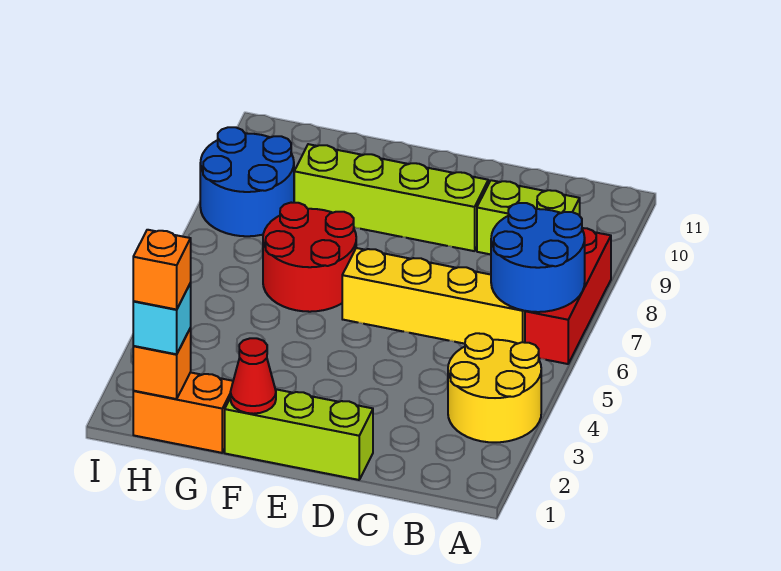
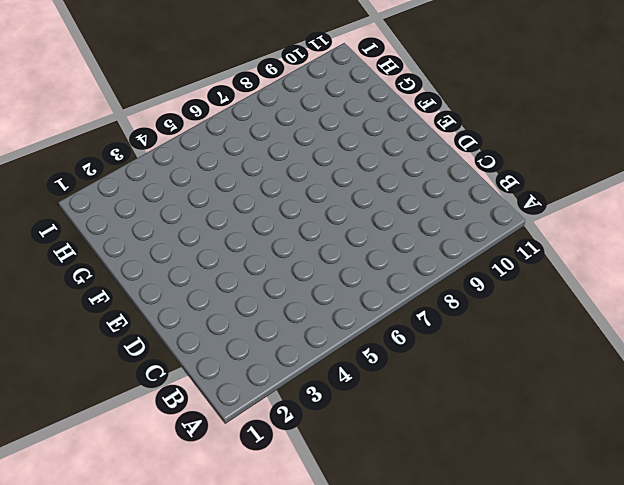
none -> yellow 2x2 round brick [448,333,541,442]
none -> red 1x3 brick [525,228,611,364]
none -> yellow 1x4 brick [342,248,525,344]

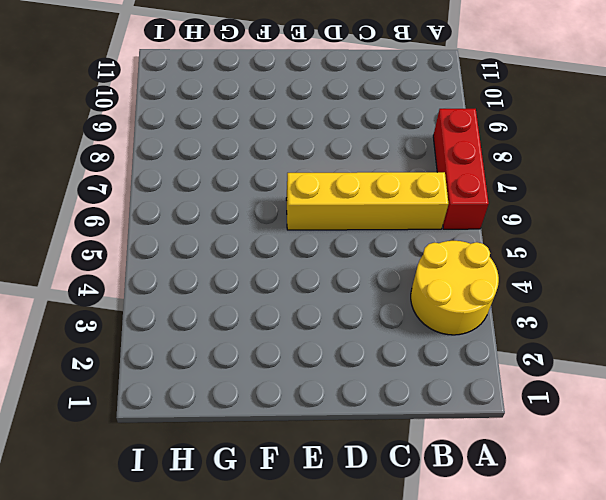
none -> lime 1x2 brick [477,180,580,254]
none -> lime 1x3 brick [225,389,373,480]
none -> lime 1x4 brick [294,144,488,251]

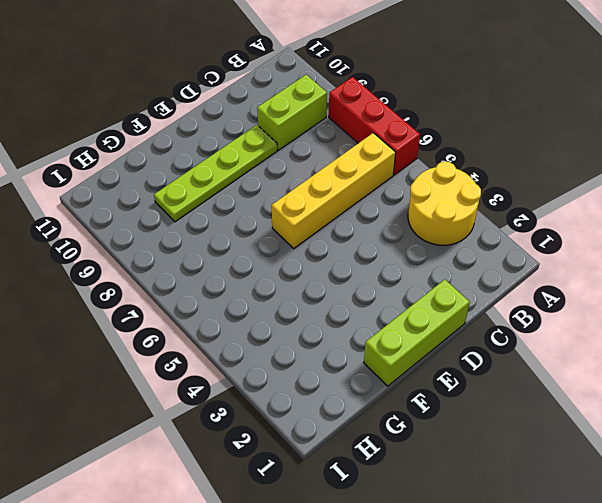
lime 1x4 plate [154,125,277,222] -> lime 1x4 brick [294,144,488,251]
none -> red 2x2 round brick [263,203,356,312]
none -> orange 1x2 brick [133,372,233,453]
none -> blue 2x2 round brick [200,127,294,236]

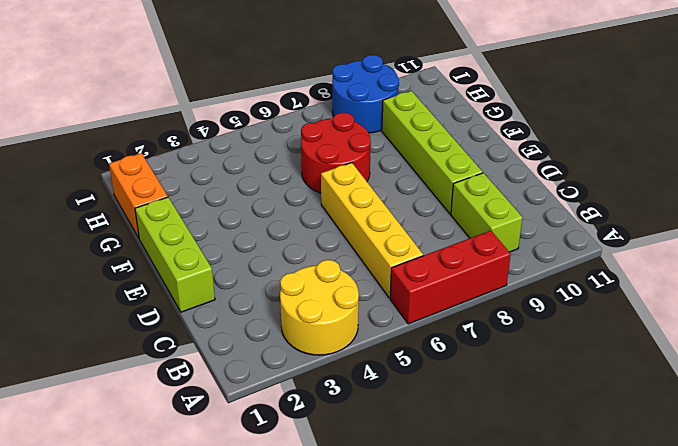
none -> blue 2x2 round brick [491,203,585,312]
none -> red 1x1 cone [230,338,276,414]
none -> orange 1x1 brick [133,328,191,399]

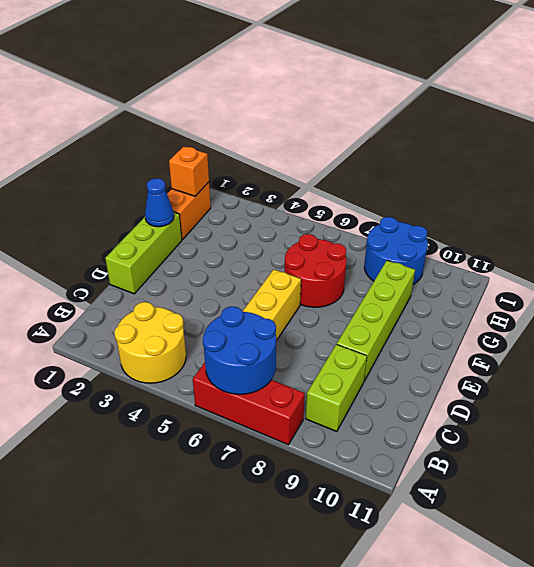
blue 1x1 cone [145,178,174,227] -> red 1x1 cone [230,338,276,414]
none -> cyan 1x1 brick [133,283,191,354]
none -> orange 1x1 brick [133,230,191,310]

